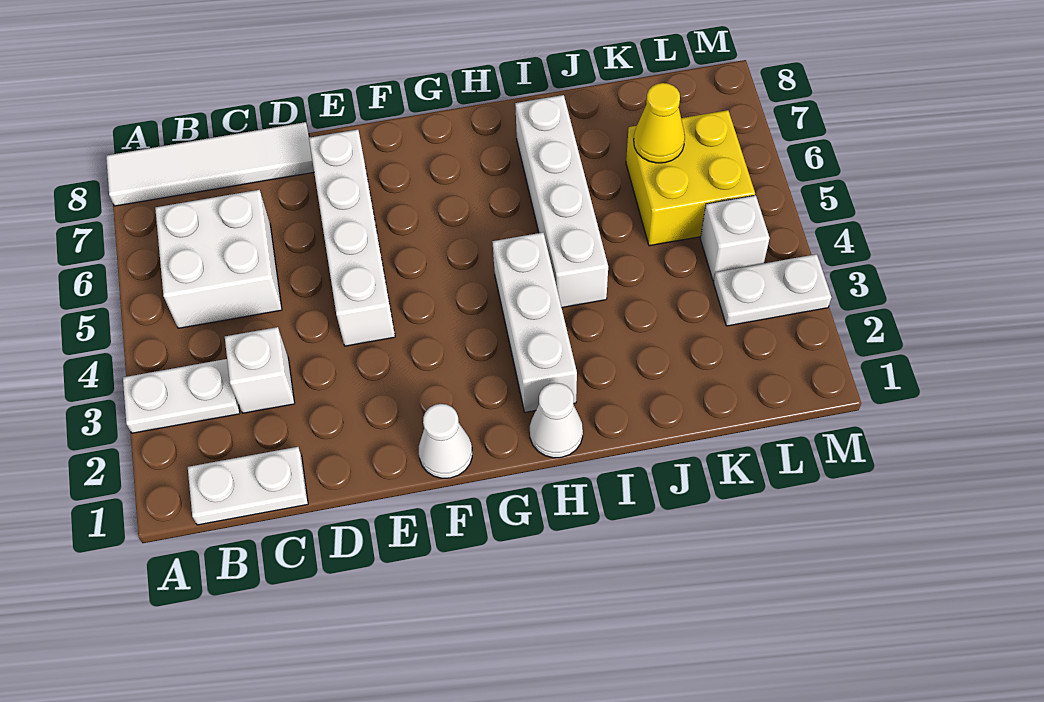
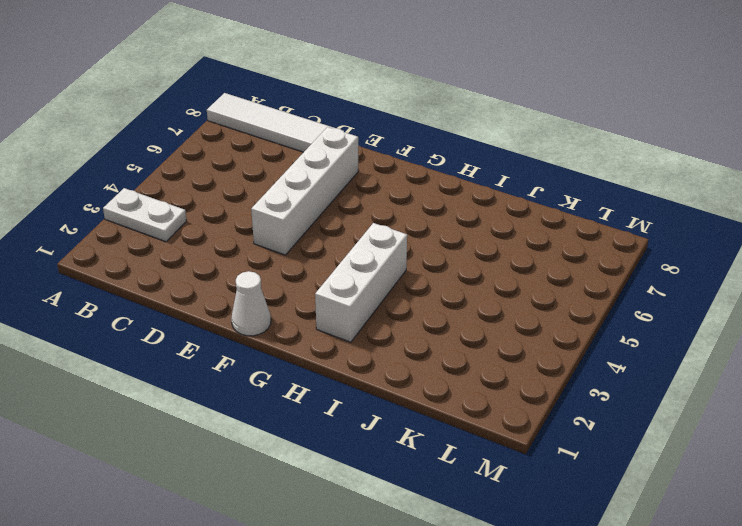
none -> white 1x2 plate [188,447,308,525]
none -> white 2x2 brick [155,190,282,328]
none -> white 1x1 brick [225,327,295,413]

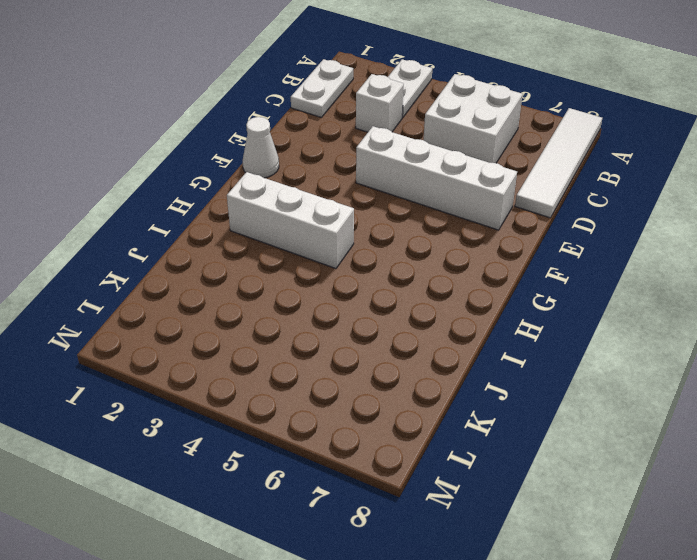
none -> white 1x1 cone [530,383,583,458]
none -> white 1x4 brick [515,95,608,308]
none -> yellow 2x2 brick [626,110,755,246]

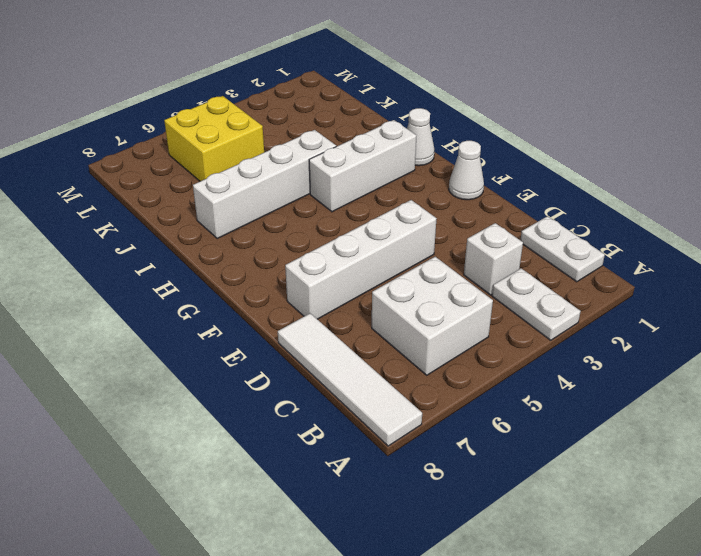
none -> white 1x2 plate [714,254,831,326]
none -> white 1x1 brick [700,195,770,281]
none -> yellow 1x1 cone [634,83,685,163]

